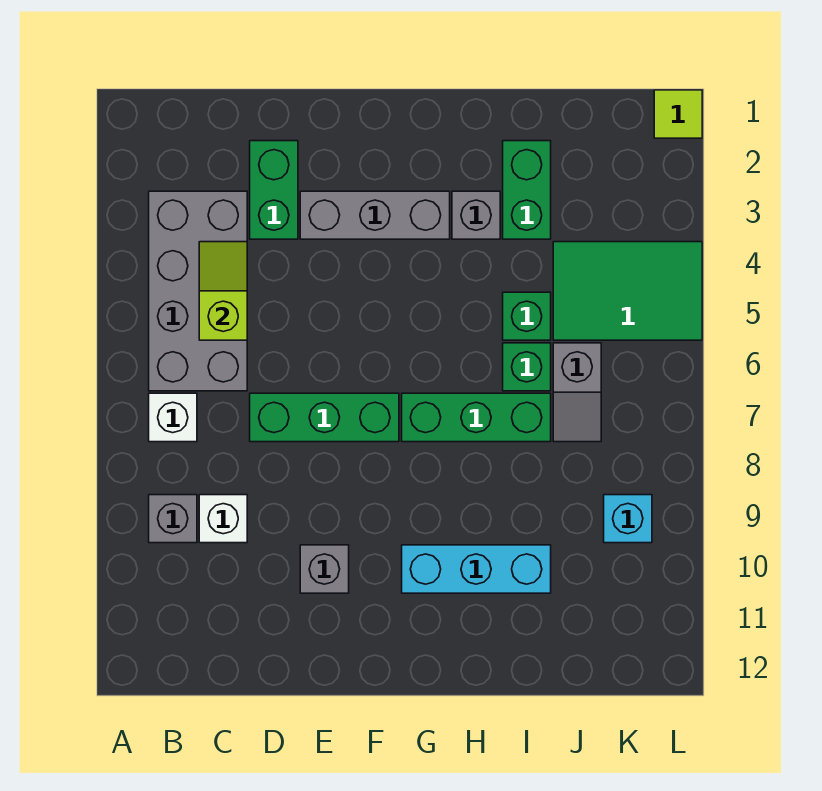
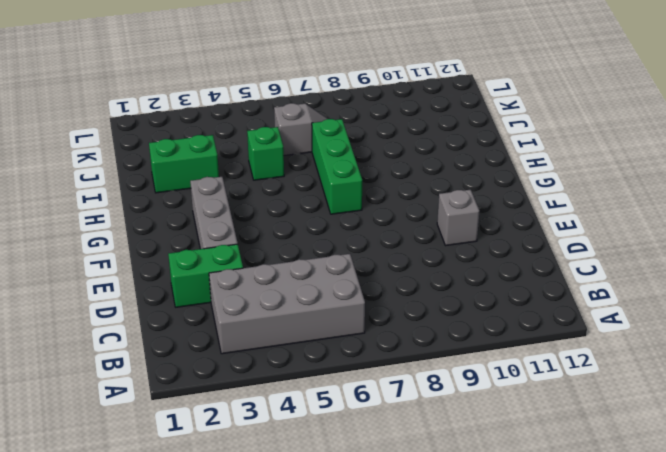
none -> white 1x1 brick [149,393,197,442]
none -> grey 1x1 brick [149,495,197,543]
none -> white 1x1 brick [199,495,247,543]

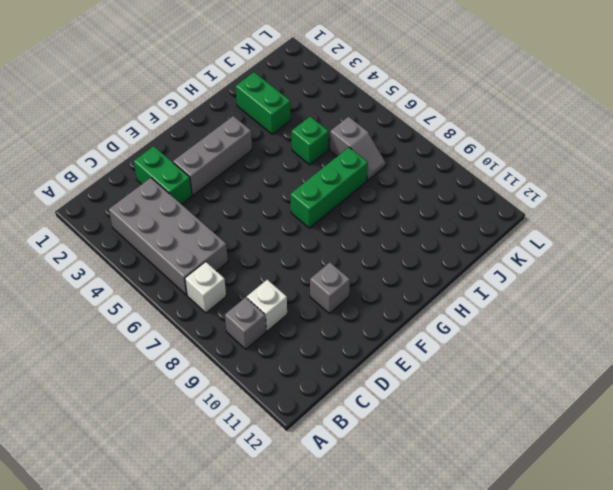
none -> green 1x3 brick [250,393,399,442]
none -> cyan 1x3 brick [402,545,551,593]
none -> grey 1x1 brick [452,191,500,239]

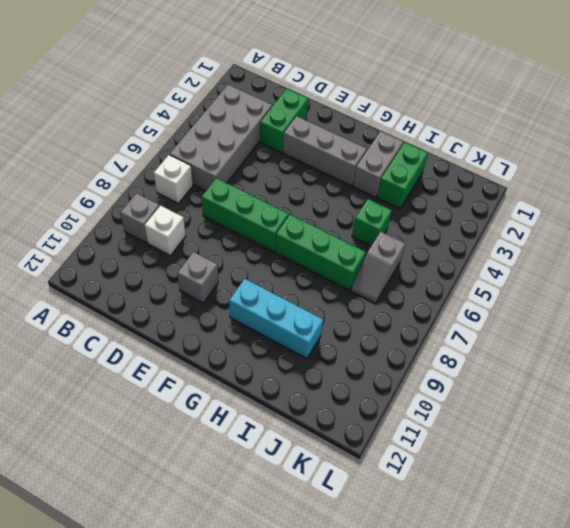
grey 1x2 brick [353,131,403,197] -> grey 1x1 brick [452,191,500,239]
none -> green 1x1 brick [503,343,551,391]
none -> green 2x3 tile [553,242,702,340]
none -> cyan 1x1 brick [604,495,652,543]

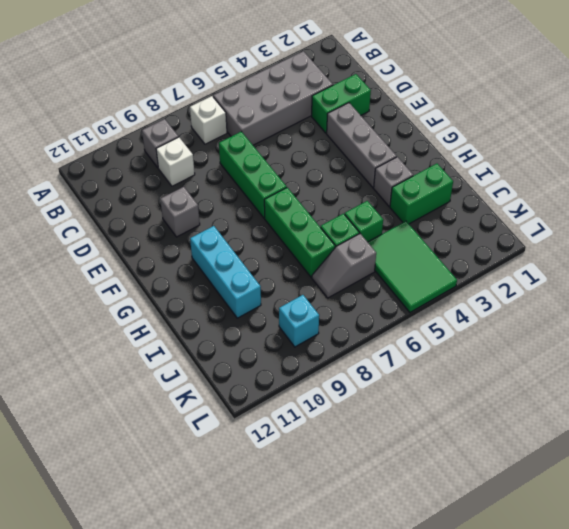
none -> lime 1x1 tile [654,90,702,138]
none -> lime 1x2 slope [199,242,247,340]

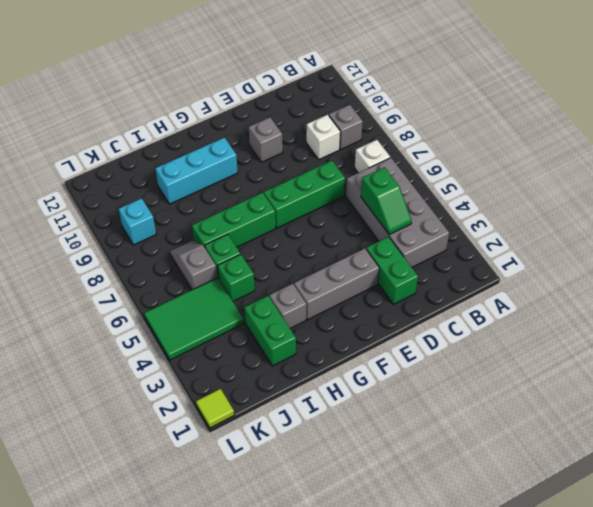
green 1x2 slope [361,167,412,235] -> lime 1x2 slope [199,242,247,340]

